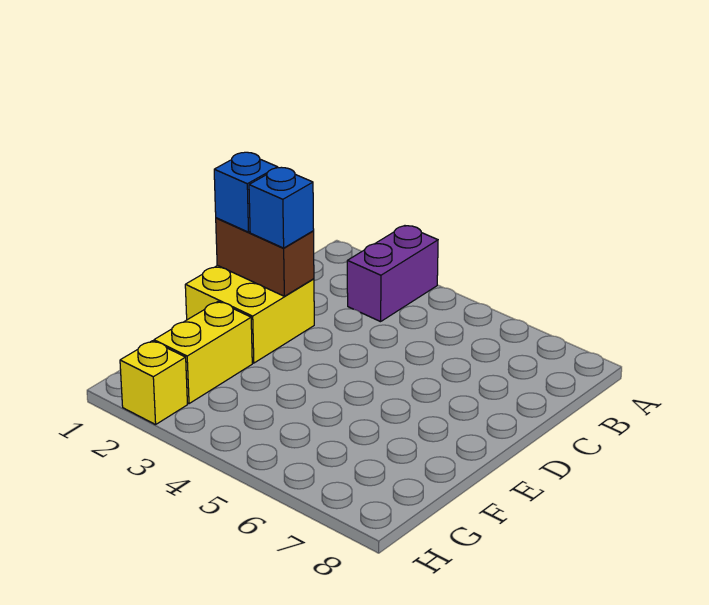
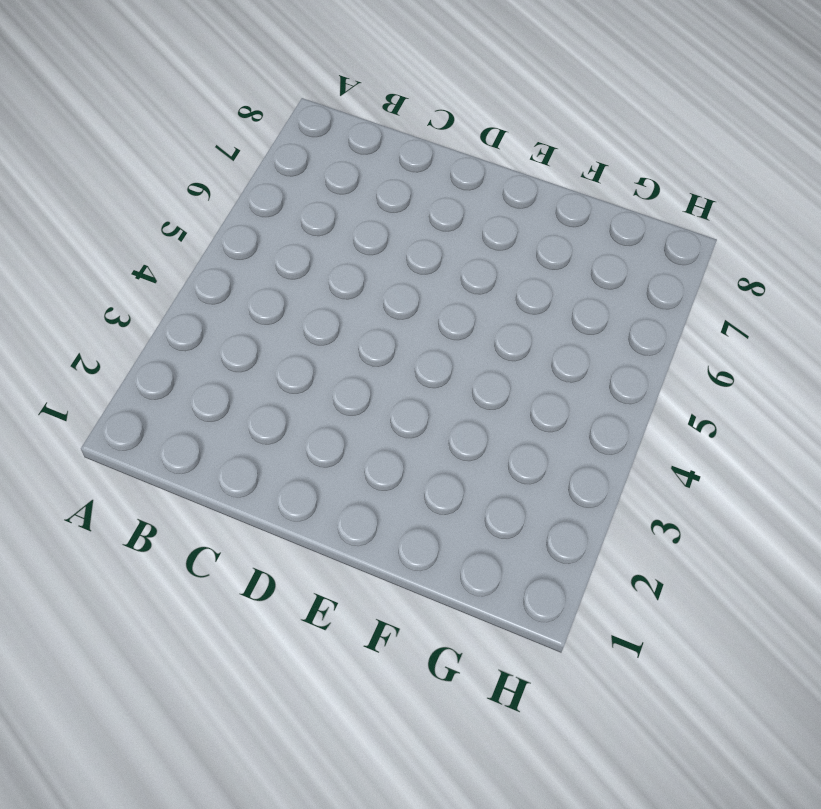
none -> purple 1x2 brick [347,226,438,322]
none -> yellow 2x2 brick [185,265,314,363]

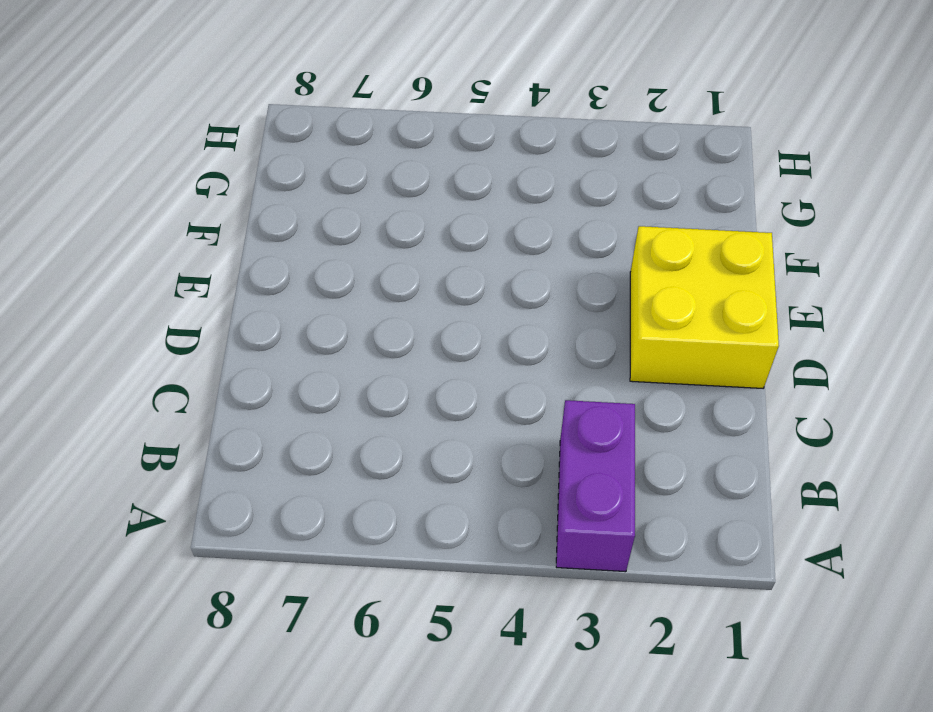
none -> yellow 1x2 brick [154,302,252,404]
none -> yellow 1x1 brick [120,341,187,425]

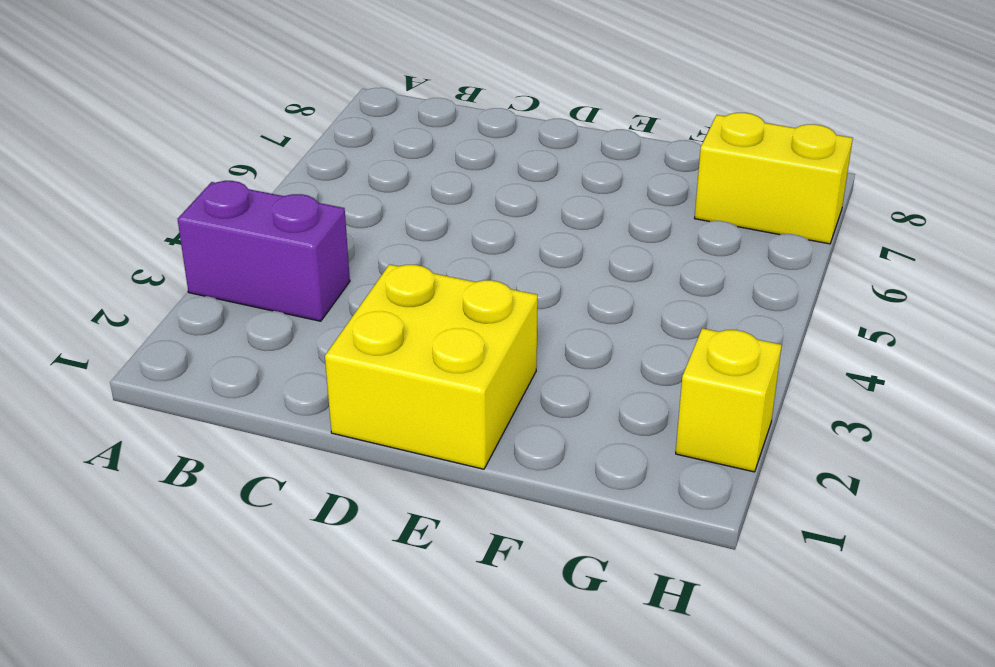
yellow 1x2 brick [695,113,853,244] -> yellow 1x2 brick moved to [154,302,252,404]
none -> brown 1x2 brick [216,218,314,296]
none -> blue 1x1 brick [214,152,278,232]

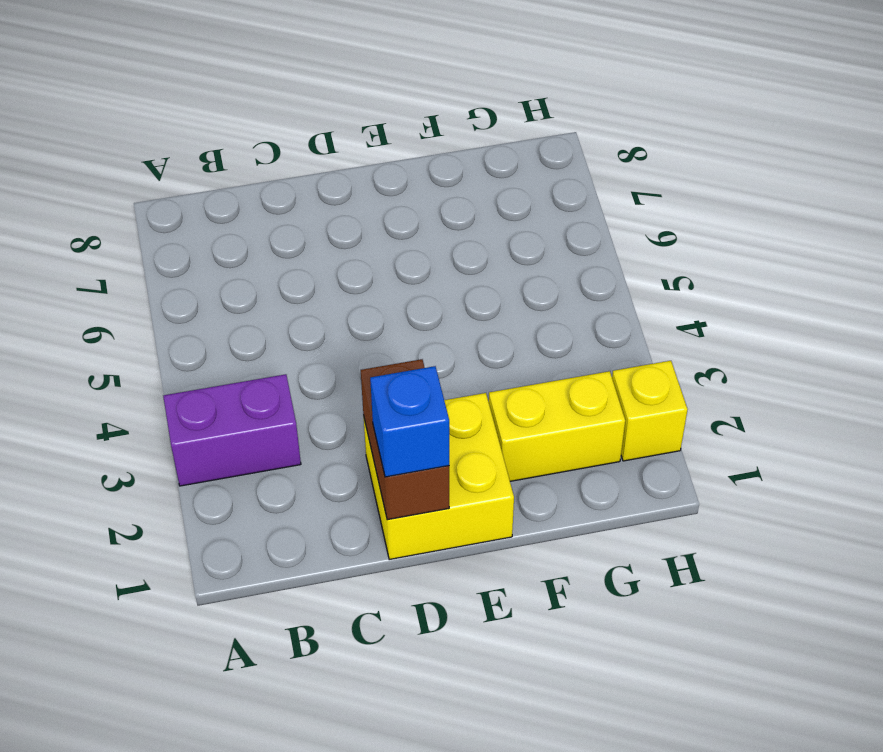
none -> blue 1x1 brick [249,167,314,248]

